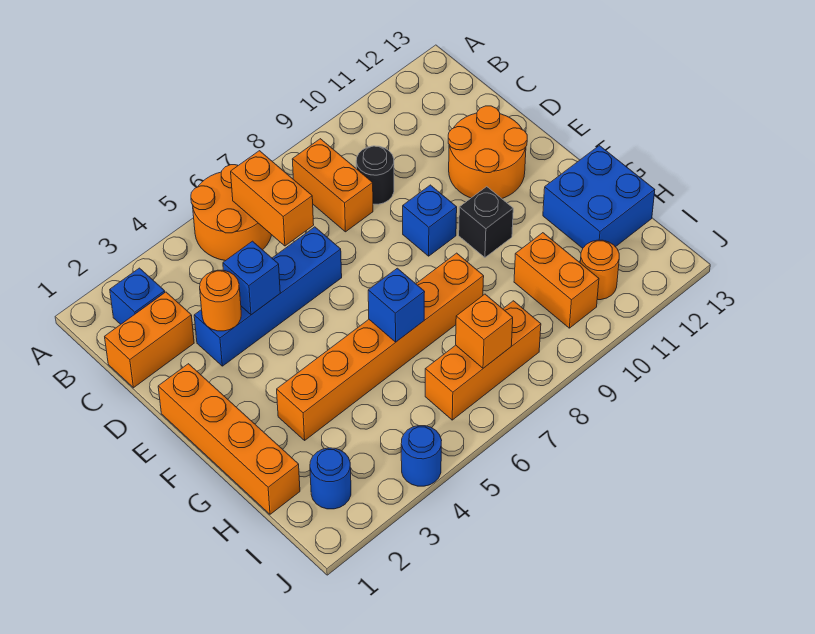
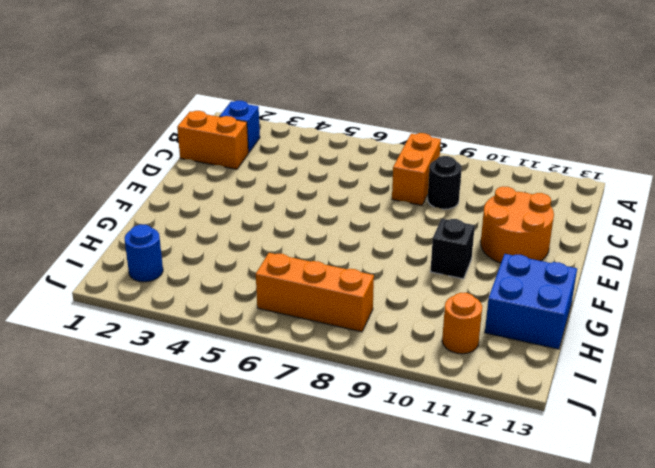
none -> orange 2x2 round brick [191,165,271,261]
none -> blue 1x4 brick [194,227,342,366]
none -> orange 1x4 brick [158,364,300,514]

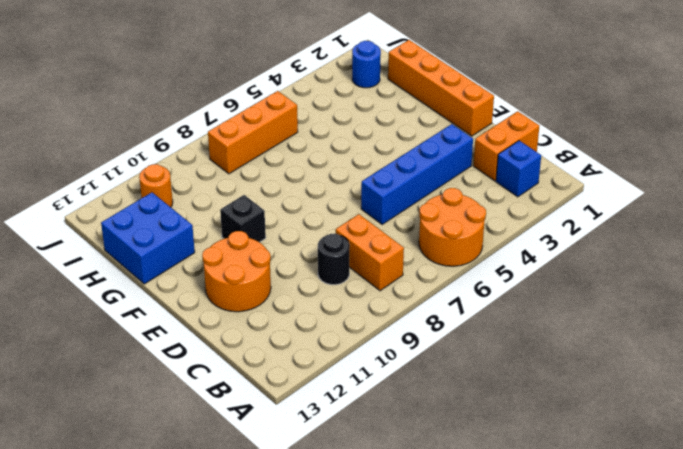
none -> blue 1x1 brick [403,185,457,256]
none -> orange 1x6 brick [277,253,484,440]
none -> orange 1x2 brick [514,233,599,328]

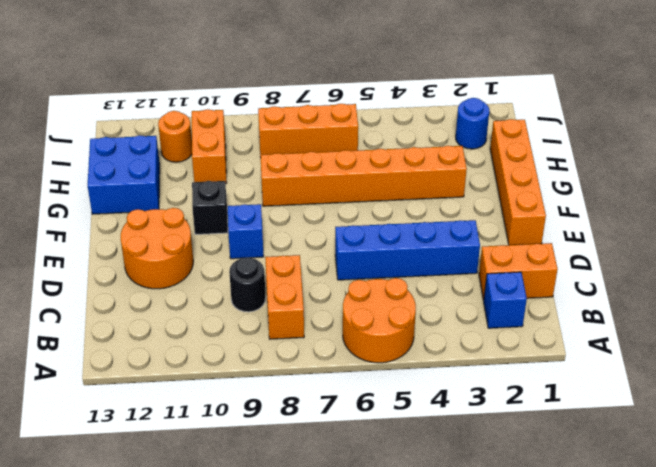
none -> blue 1x1 round brick [401,426,442,486]
none -> orange 1x2 brick [231,151,314,246]
none -> orange 1x1 round brick [200,270,241,331]

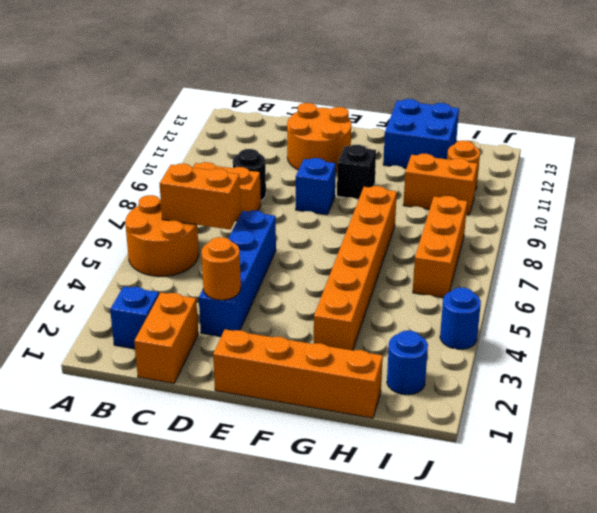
none -> blue 1x1 brick [223,241,280,315]
none -> blue 1x1 brick [368,268,425,342]
none -> orange 1x1 brick [456,294,513,368]

